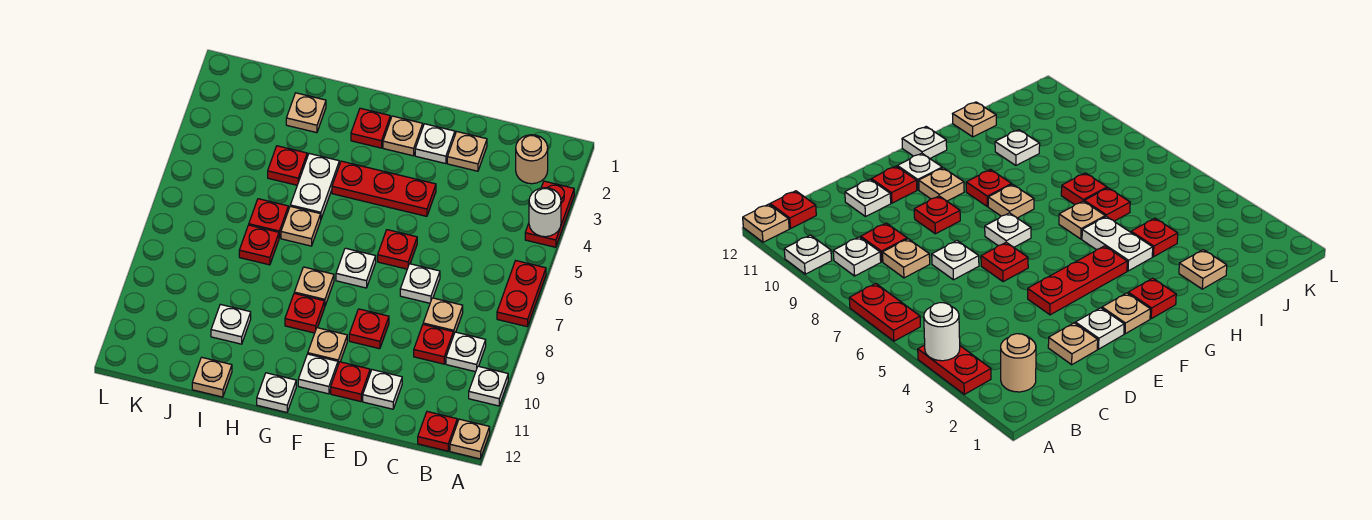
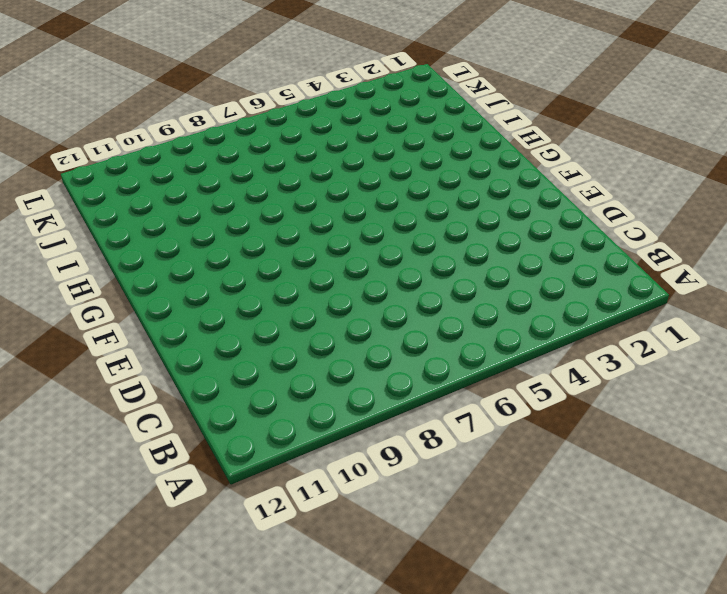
none -> red 1x2 plate [525,181,574,247]
none -> red 1x2 plate [497,261,546,327]
none -> white 1x1 plate [469,366,508,406]
none -> tan 1x1 plate [450,419,490,459]

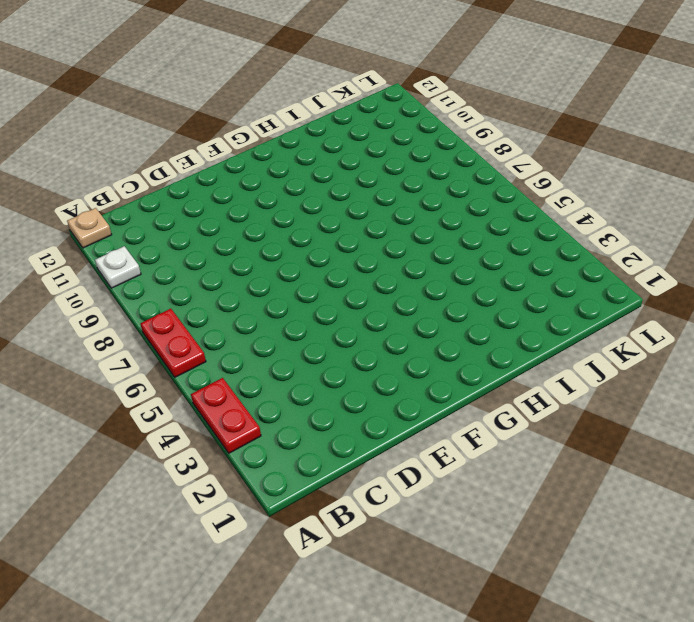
none -> tan 1x1 round brick [516,135,548,184]
none -> white 1x1 plate [446,332,486,372]
none -> red 1x1 plate [418,412,457,451]
none -> tan 1x1 plate [423,298,463,336]

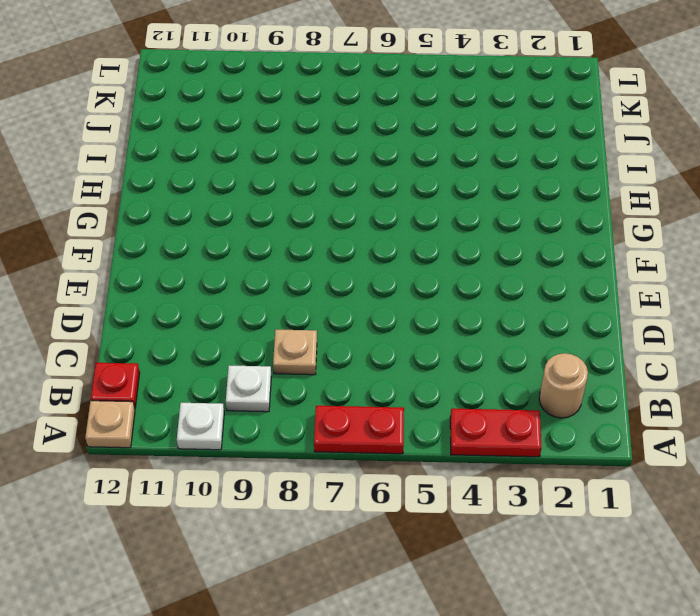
none -> red 1x1 plate [414,324,453,364]
none -> tan 1x1 plate [447,132,487,171]
none -> white 1x1 plate [400,264,440,303]
none -> white 1x1 plate [363,370,402,409]

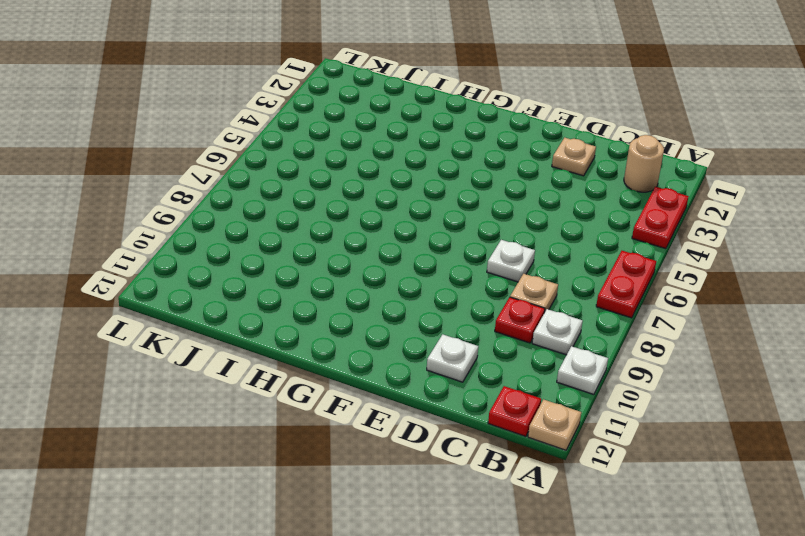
none -> white 1x1 plate [415,124,455,164]
none -> red 1x3 plate [332,161,436,216]
none -> red 1x1 plate [378,230,417,269]
none -> red 1x1 plate [349,309,389,349]

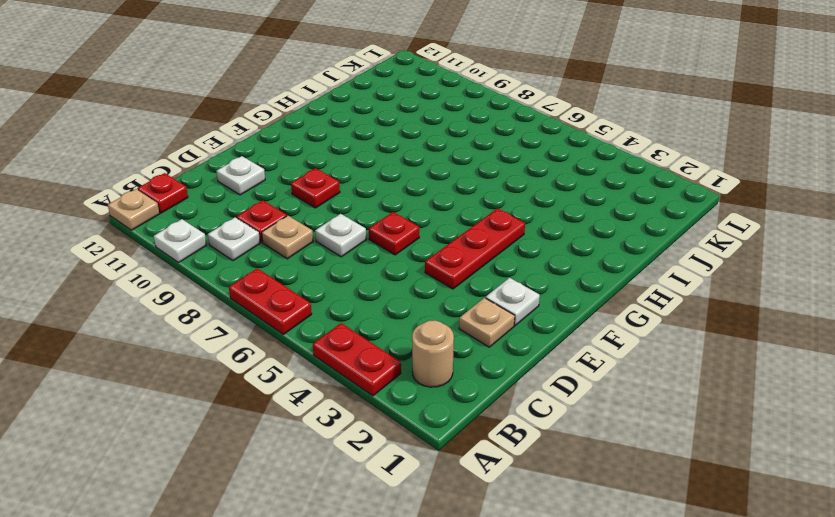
none -> red 1x1 plate [331,362,370,402]
none -> tan 1x1 plate [383,116,423,156]
none -> white 1x1 plate [336,248,376,288]
none -> tan 1x1 plate [308,328,347,364]

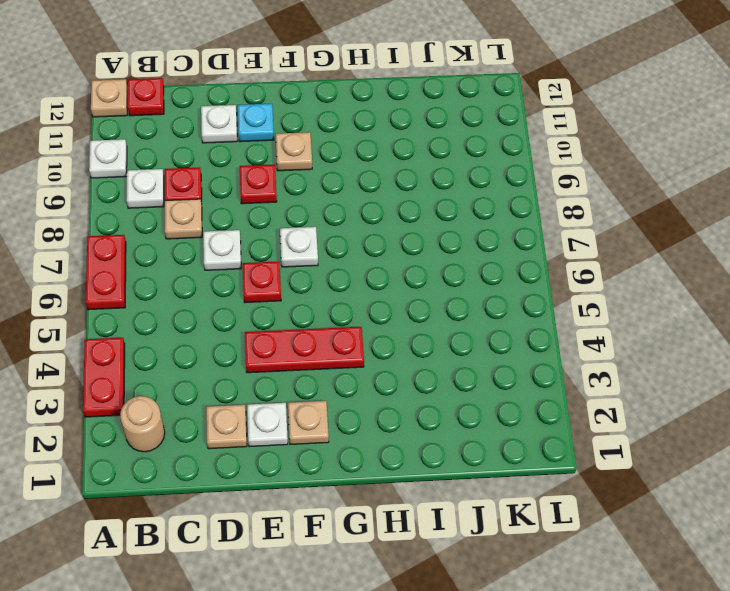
cyan 1x1 plate [238,104,274,142] -> red 1x1 plate [331,362,370,402]
none -> white 1x1 plate [298,354,338,394]
none -> red 1x1 plate [351,108,390,148]
none -> tan 1x1 plate [294,267,334,306]
none -> red 1x1 plate [285,294,325,333]

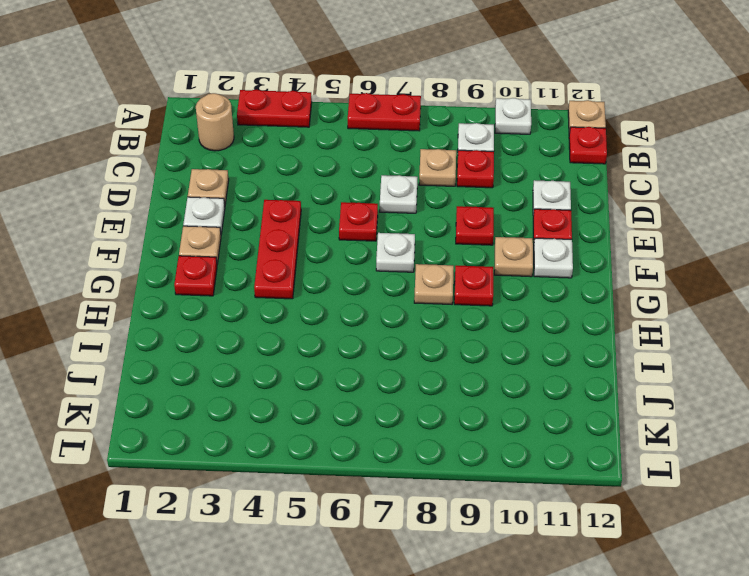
none -> white 1x1 plate [257,373,296,412]
none -> white 1x2 plate [290,154,339,219]
none -> tan 1x1 plate [281,206,321,246]
none -> tan 1x1 plate [286,93,326,133]

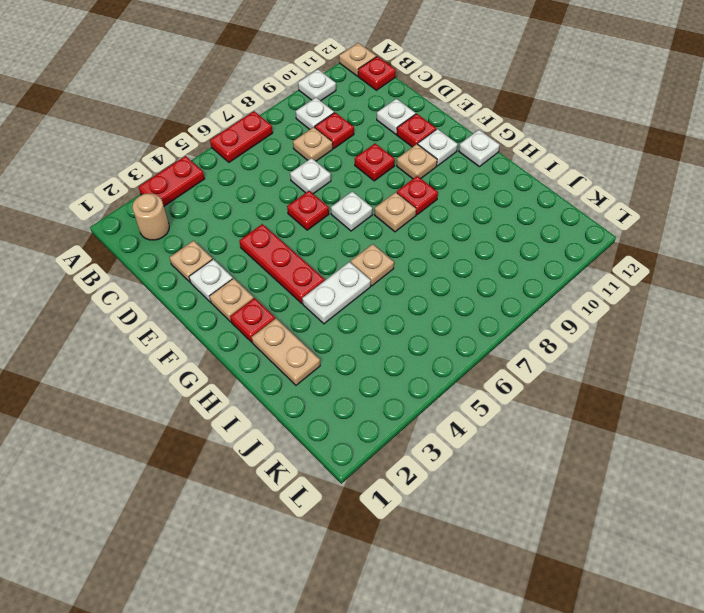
tan 1x2 plate [252,319,320,385] -> tan 1x1 plate [286,93,326,133]
none -> red 1x1 plate [268,146,307,185]
none -> red 1x1 plate [249,199,288,238]
none -> red 1x1 plate [239,225,279,265]
none -> white 1x1 plate [211,304,251,344]

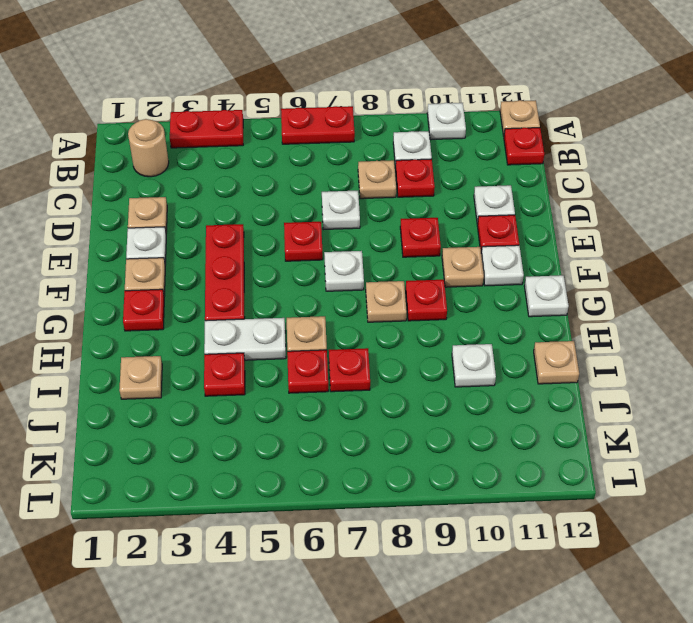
none -> white 1x1 round brick [529,188,561,237]

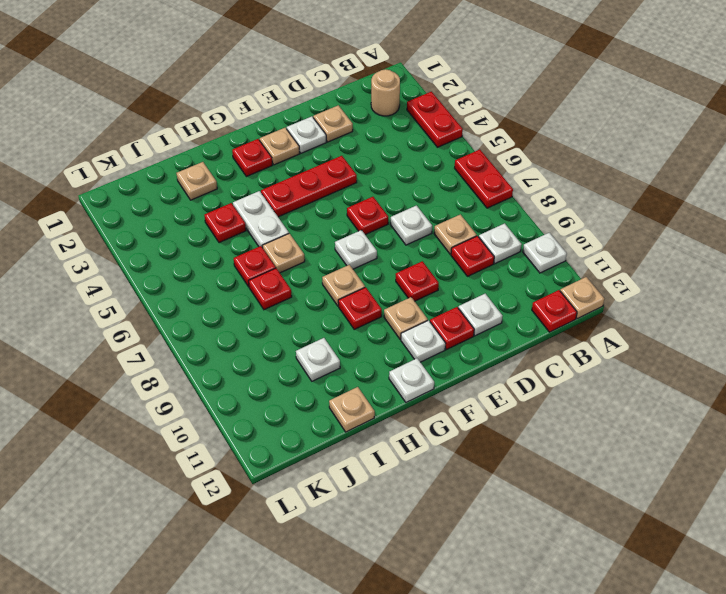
none -> white 1x1 round brick [529,188,561,237]

